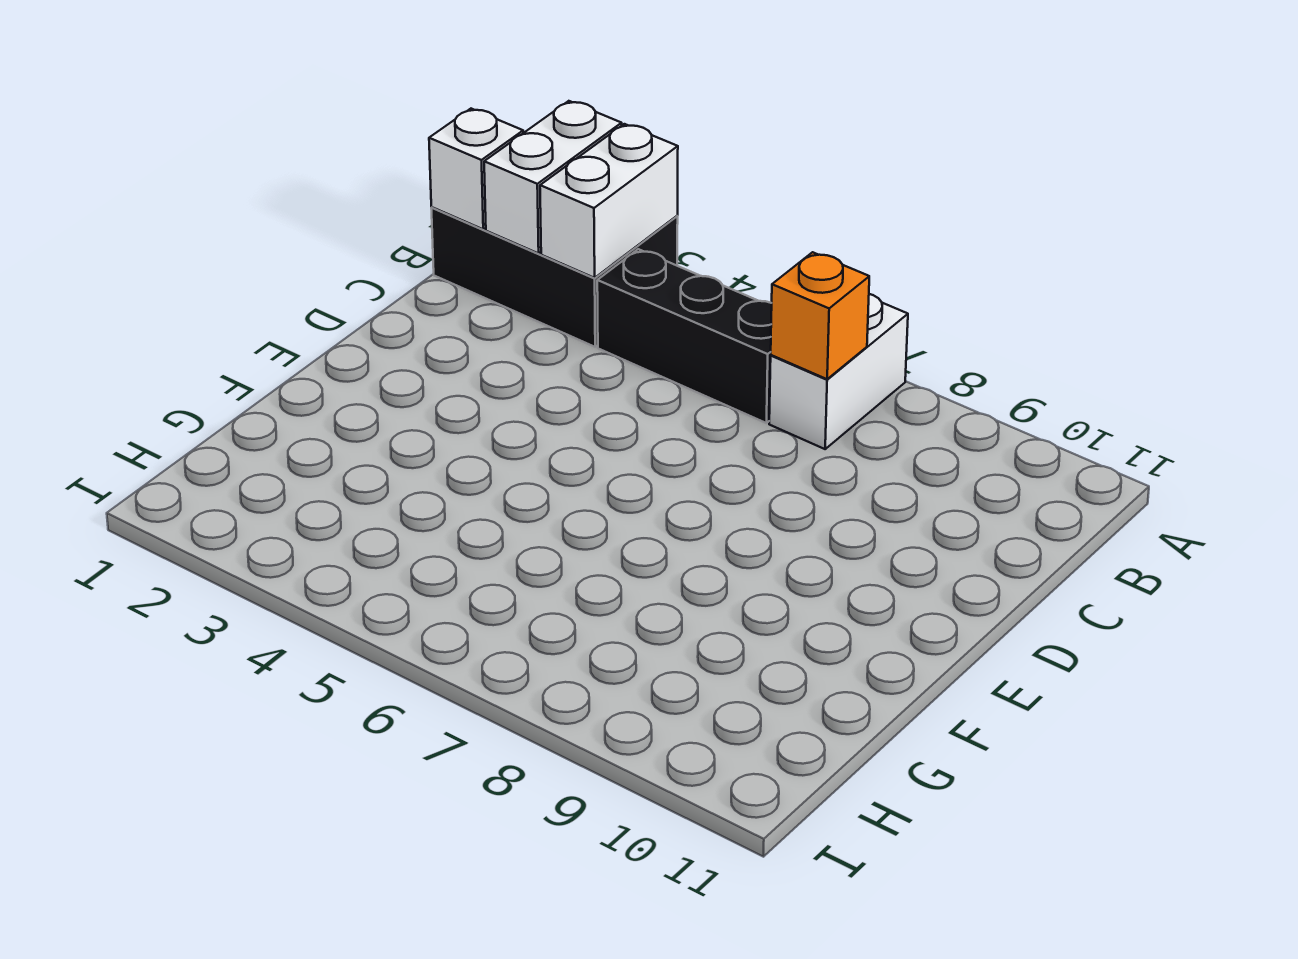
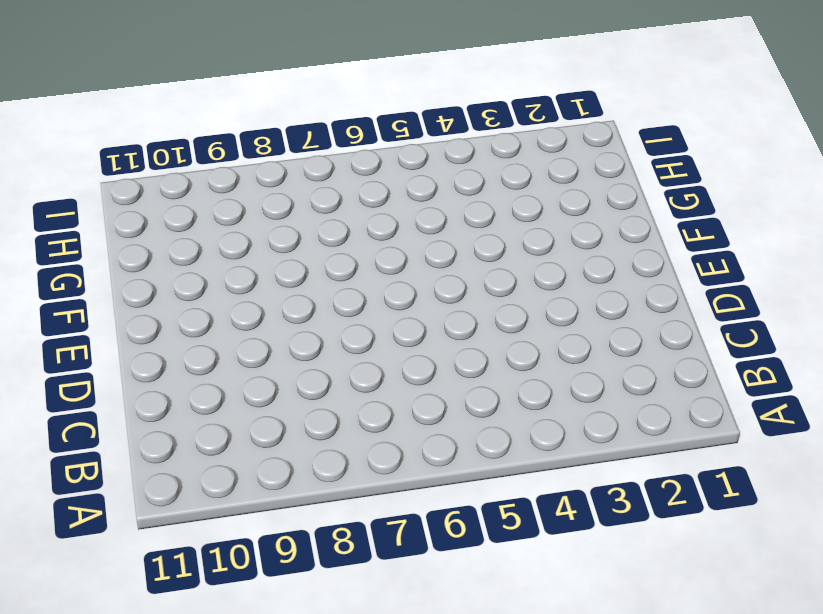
none -> black 2x3 brick [431,207,678,347]
none -> white 1x2 brick [769,294,908,449]

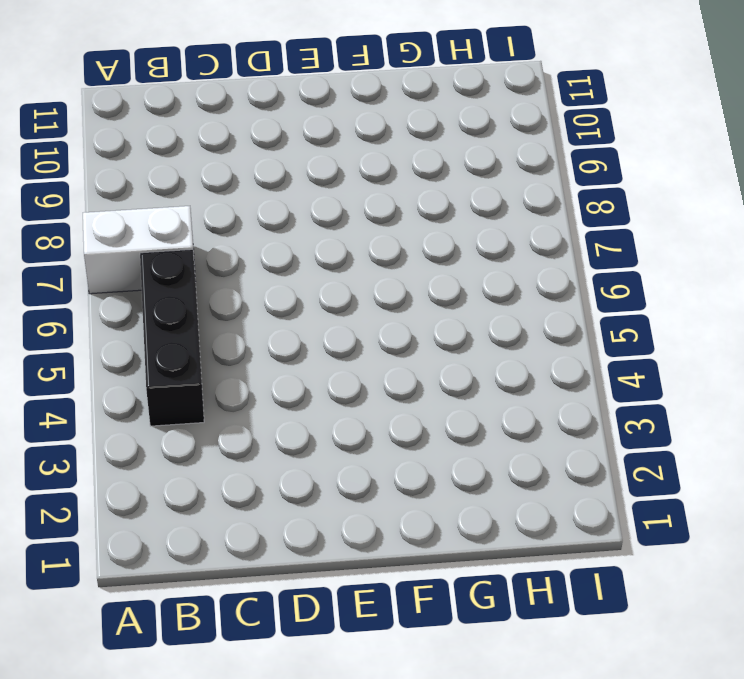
none -> black 2x3 brick [431,207,678,347]
none -> white 1x2 brick [484,101,622,253]

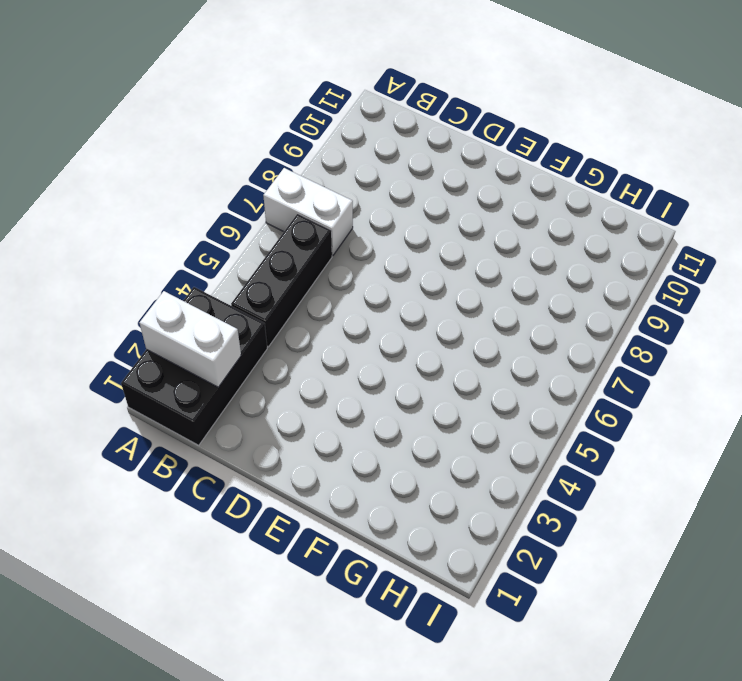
none -> white 1x2 brick [540,124,678,278]
none -> white 1x1 brick [429,109,523,229]

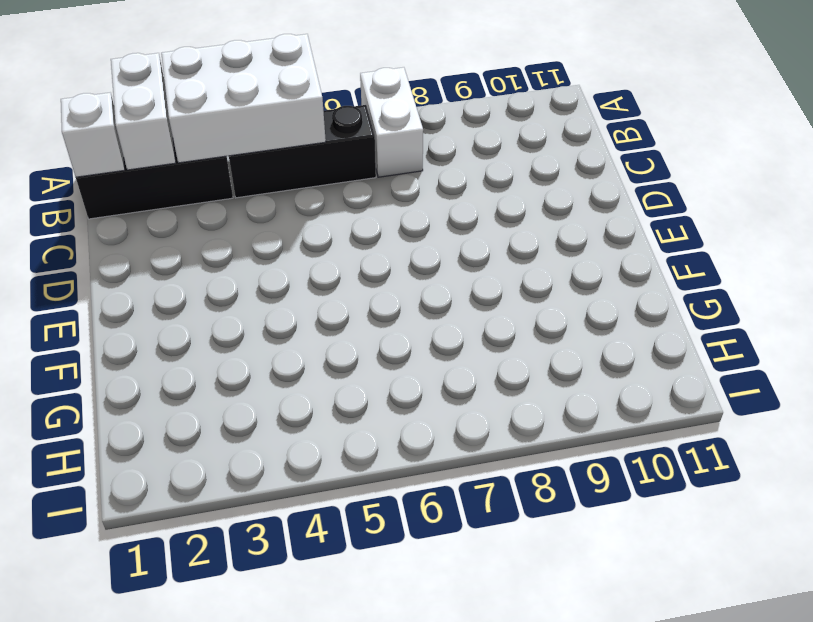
white 2x3 brick [161,34,326,163] -> white 1x2 brick [540,124,678,278]
none -> orange 1x1 brick [771,252,869,379]

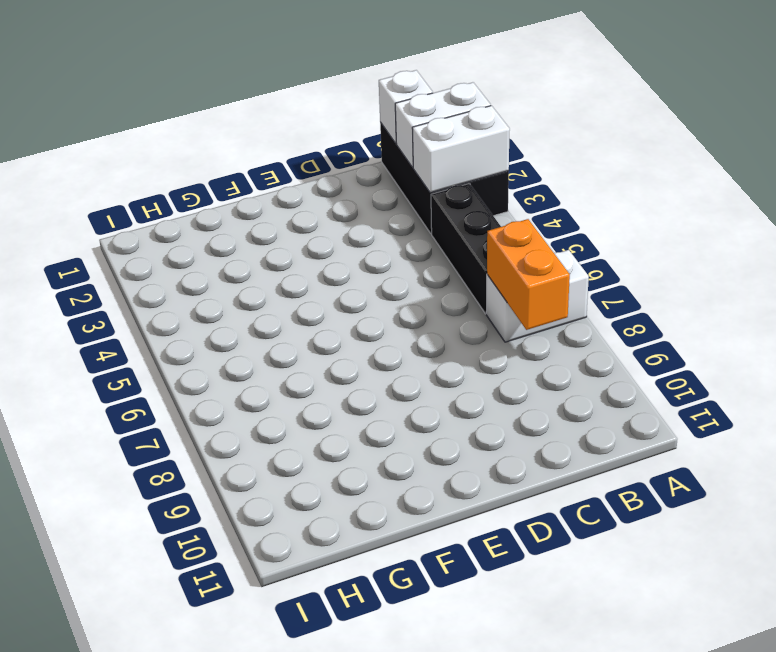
orange 1x2 brick [487,219,570,330] -> orange 1x1 brick [771,252,869,379]

